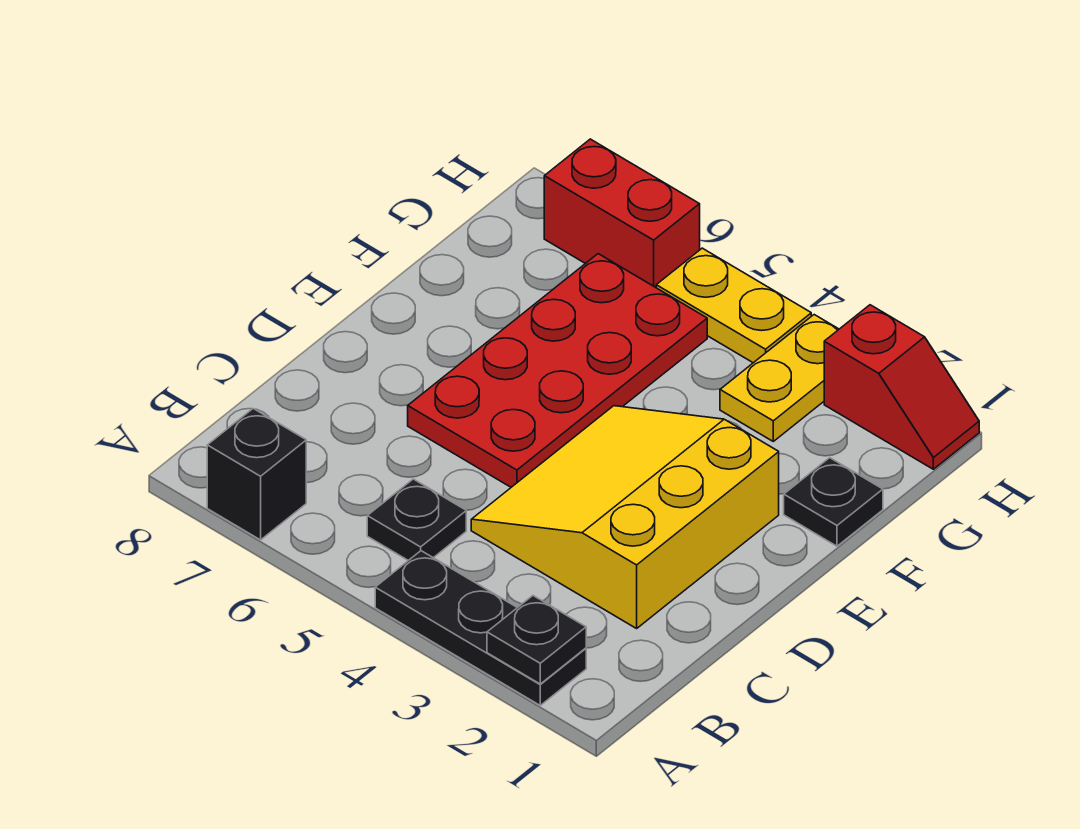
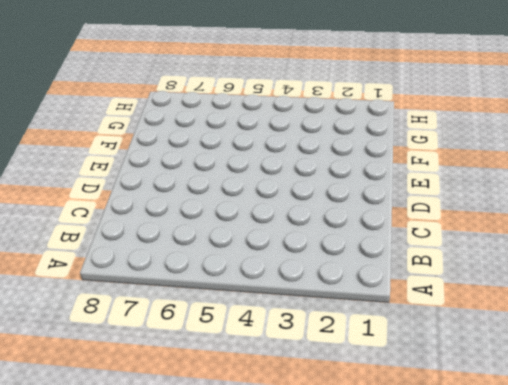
none -> black 1x3 plate [375,551,586,705]
none -> black 1x1 brick [207,409,306,540]

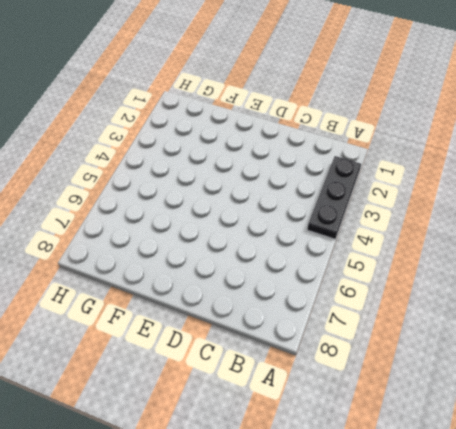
none -> black 1x1 brick [207,409,306,540]
none -> black 1x1 plate [367,479,466,561]

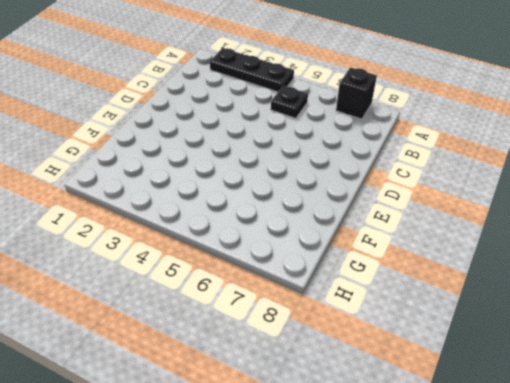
none -> yellow 3x3 slope [471,406,779,628]
none -> red 2x4 plate [408,254,707,487]

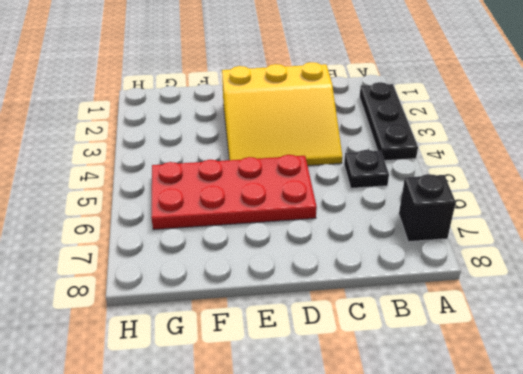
none -> black 1x1 plate [784,458,883,546]
none -> yellow 1x2 plate [720,315,839,441]

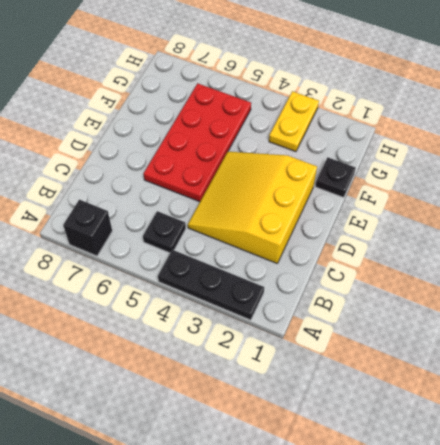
none -> red 1x2 slope [824,305,979,469]
none -> yellow 1x2 plate [656,248,811,363]

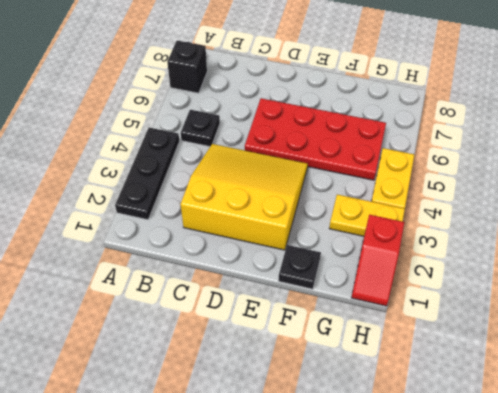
none -> red 1x2 brick [544,139,700,287]
none -> black 1x1 plate [487,596,586,684]

